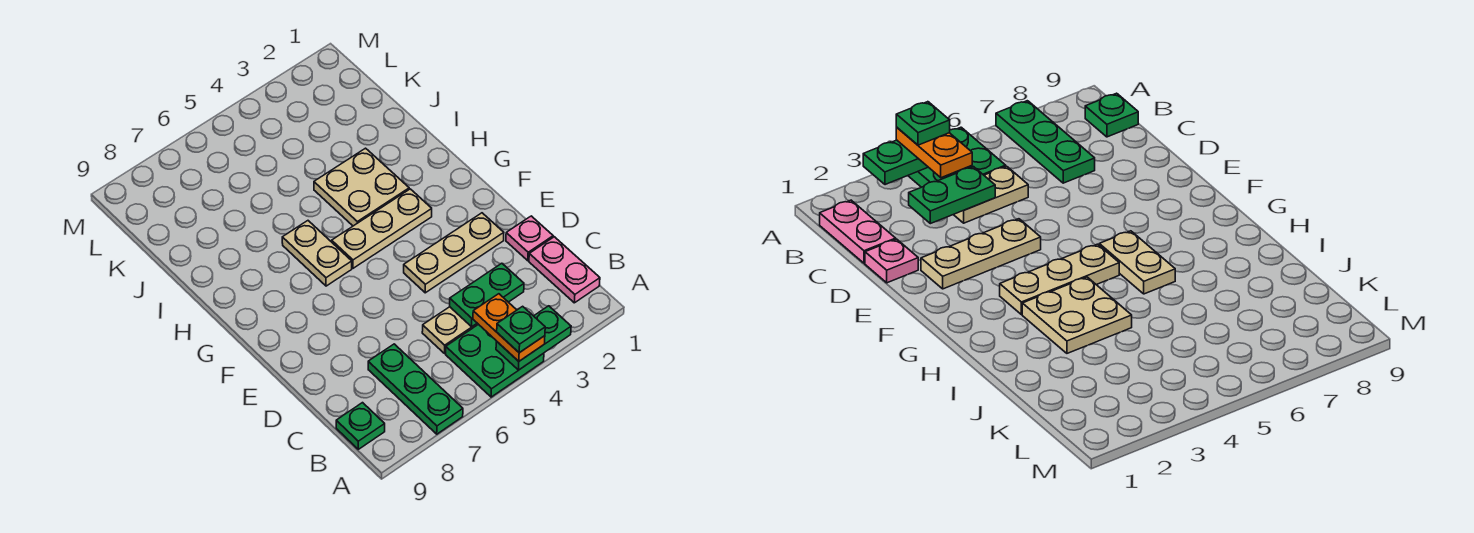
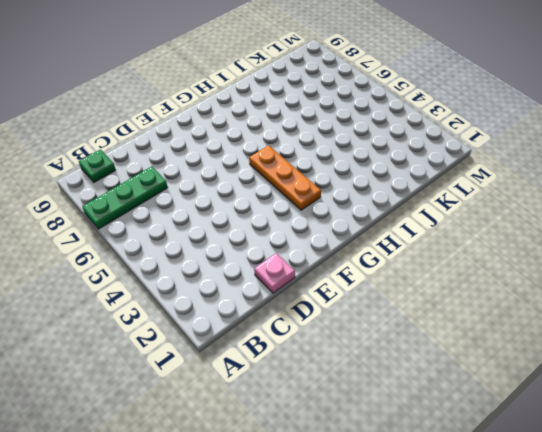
orange 1x3 plate [249,145,321,210] -> tan 1x3 plate [332,189,432,268]
none -> green 2x2 plate [446,324,544,397]
none -> pink 1x2 plate [529,237,600,303]
none -> tan 1x2 plate [422,307,478,354]

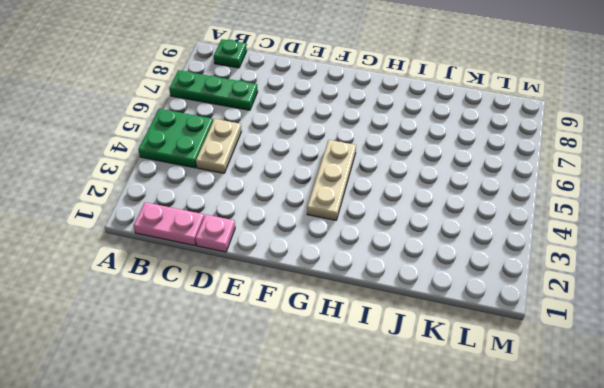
none -> tan 1x3 plate [404,213,504,293]
none -> tan 1x2 plate [282,221,352,286]
none -> tan 2x2 plate [314,148,409,226]

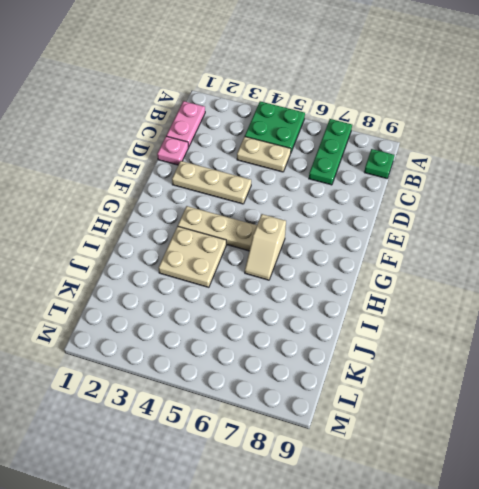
tan 1x2 slope [245,214,286,280] -> tan 1x2 plate [282,221,352,286]
none -> green 1x2 plate [496,306,571,370]
none -> green 1x2 plate [450,263,524,327]
none -> orange 1x2 plate [473,294,545,361]

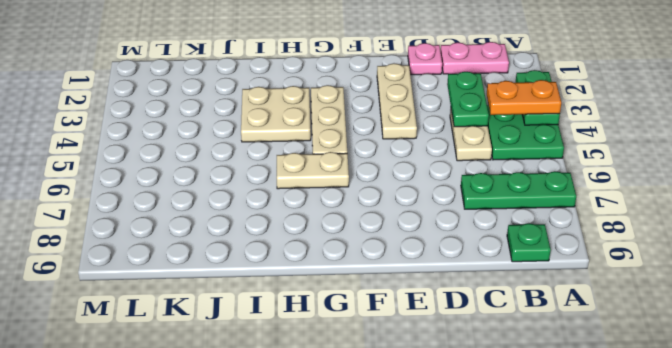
none -> green 1x1 plate [497,306,545,353]

